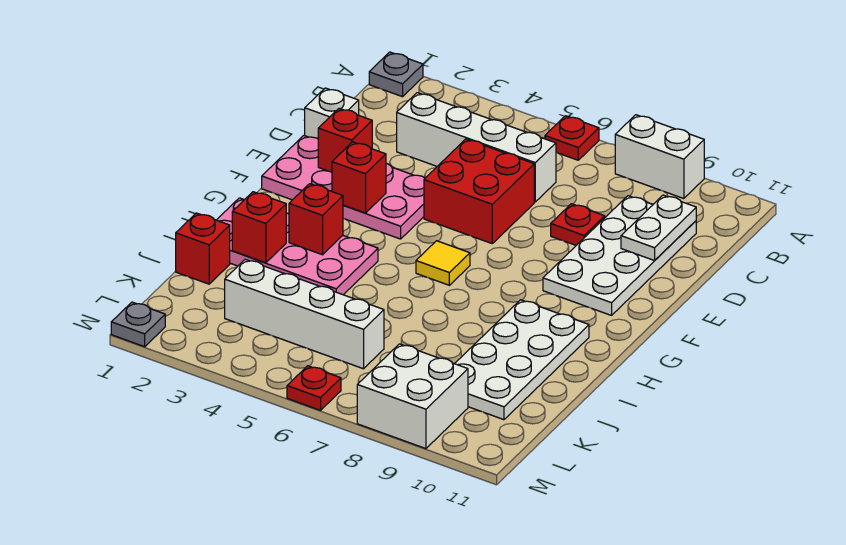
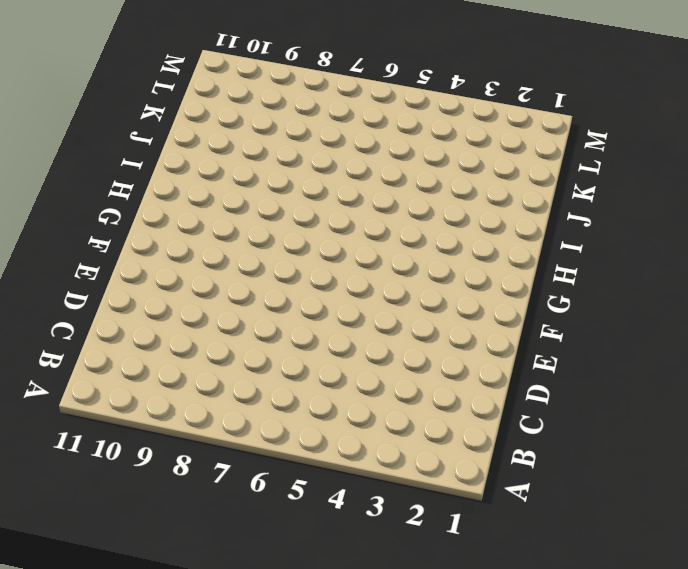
none -> grey 1x1 plate [369,52,423,97]
none -> red 1x1 plate [545,116,599,160]
none -> white 1x2 brick [615,115,704,199]

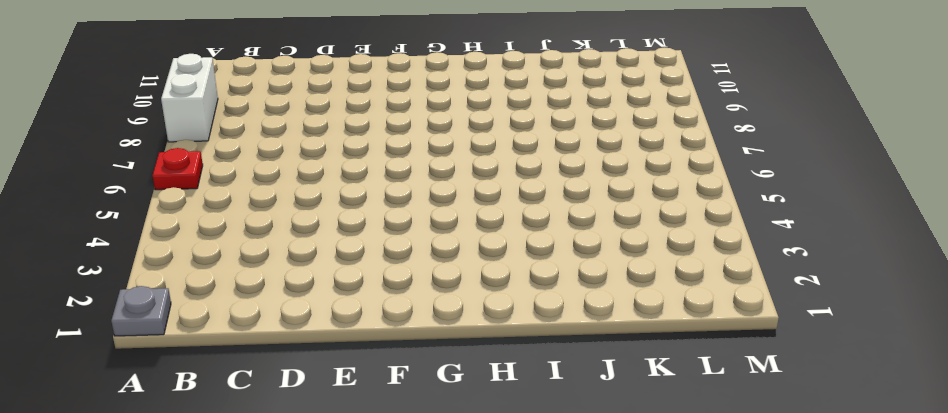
none -> white 1x4 brick [397,93,556,202]
none -> white 2x4 plate [543,196,696,315]
none -> white 1x1 brick [305,88,359,139]

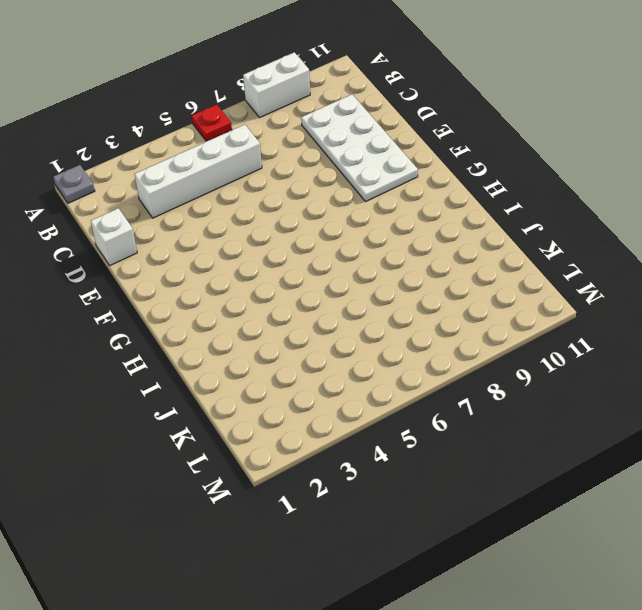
none -> red 2x2 brick [424,139,534,243]
none -> red 1x1 plate [551,204,605,245]
none -> pink 2x4 plate [262,135,425,239]

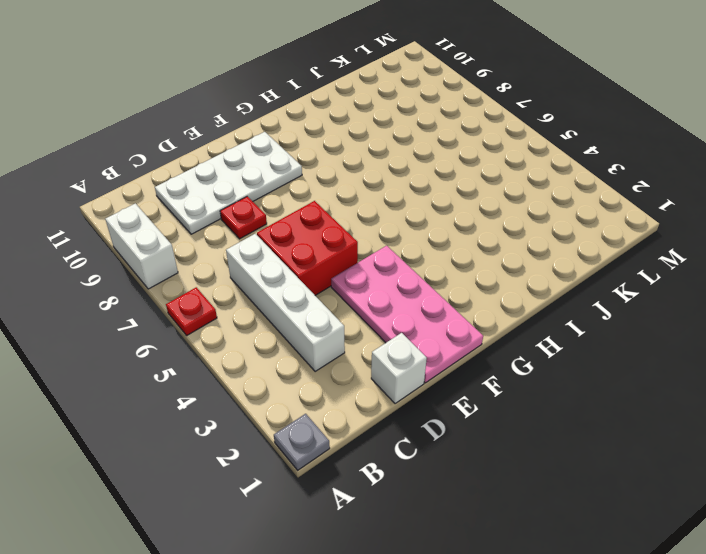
none -> yellow 1x1 tile [416,241,470,285]
none -> pink 2x4 plate [217,198,378,295]
none -> white 2x4 plate [455,300,589,420]

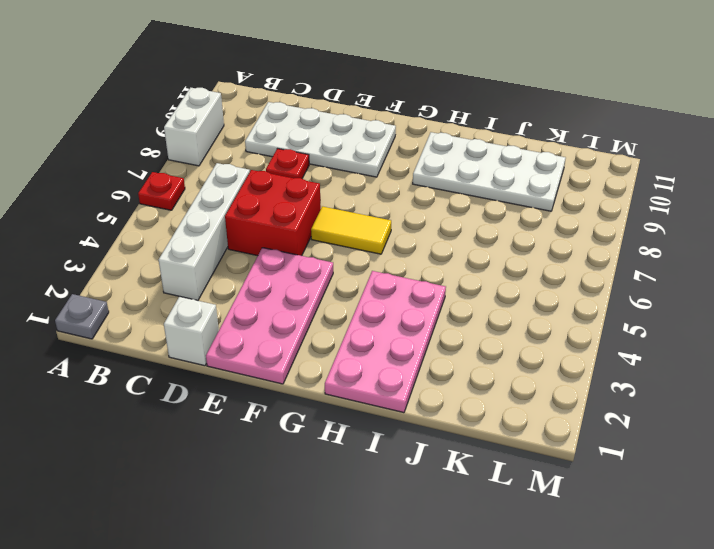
yellow 1x2 tile [311,206,391,254] -> yellow 1x1 tile [416,241,470,285]
none -> red 1x1 brick [176,213,230,284]
none -> white 1x4 brick [225,259,384,369]
none -> white 2x2 brick [357,344,468,449]

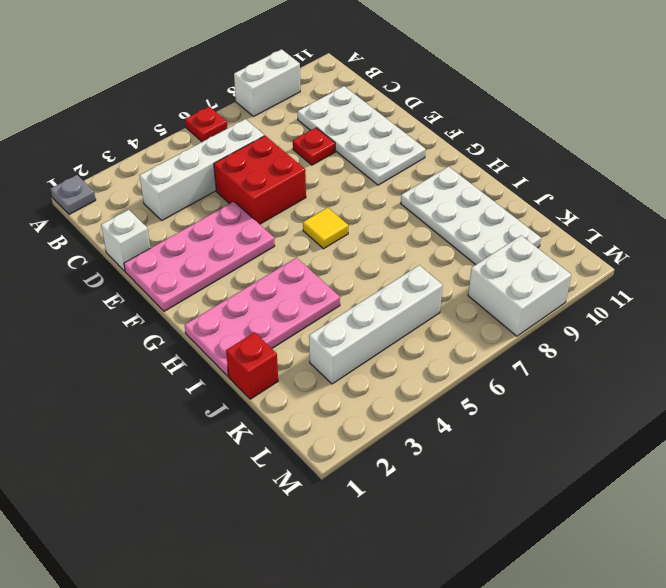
none -> grey 1x1 plate [111,302,165,347]
none -> red 1x1 plate [287,366,341,410]
none -> white 1x2 plate [621,195,696,261]

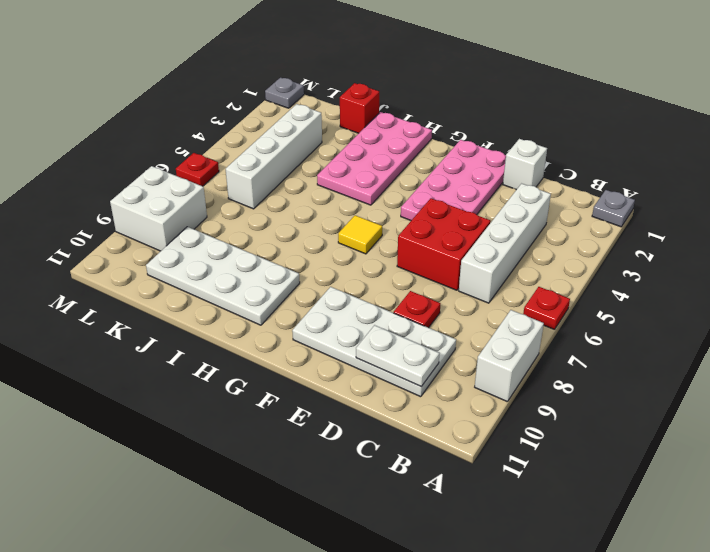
none -> red 1x1 brick [318,108,372,172]
none -> red 1x1 brick [332,142,386,213]
none -> red 1x1 brick [289,184,343,255]

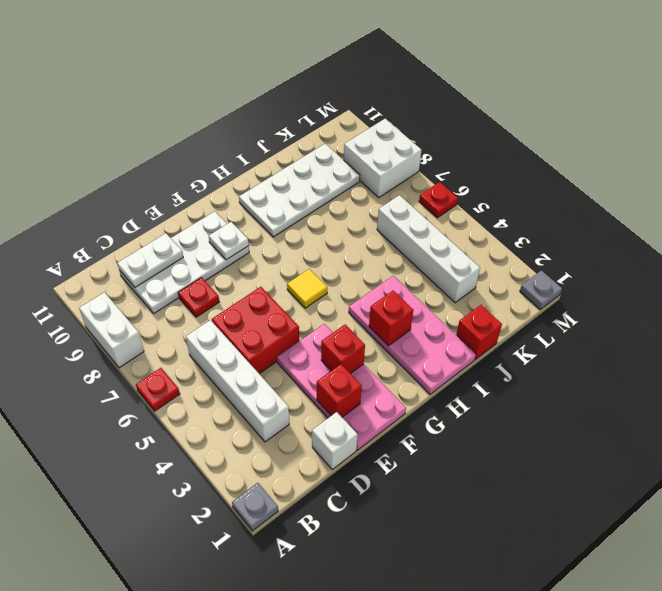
white 1x1 plate [209,222,249,260] -> none
none -> red 1x1 brick [232,192,286,263]

